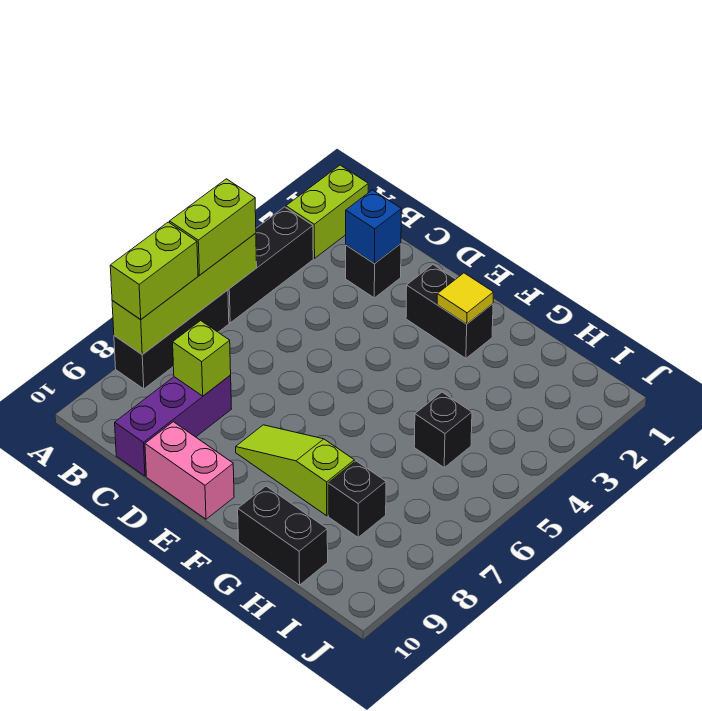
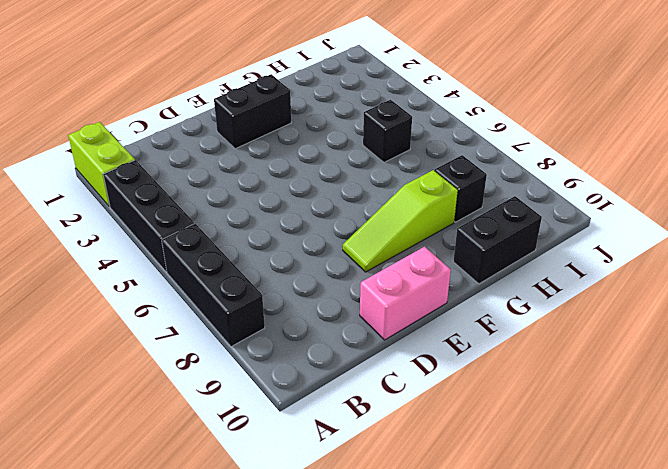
none -> black 1x1 brick [346,244,401,298]
none -> purple 1x3 brick [115,375,231,476]
none -> lime 1x4 brick [112,233,257,355]

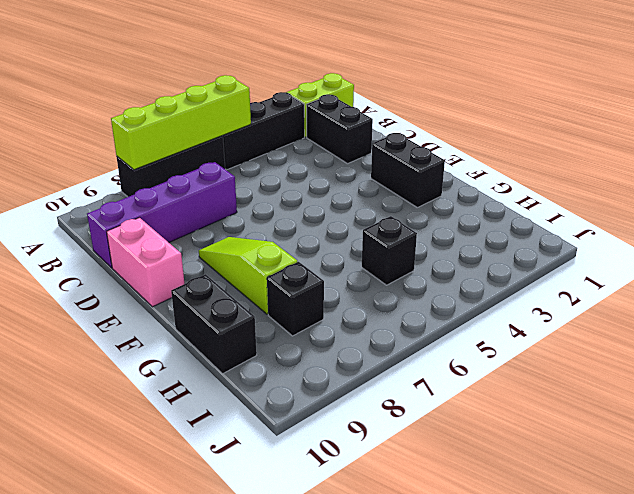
black 1x2 brick [306,94,373,164] -> black 1x1 brick [346,244,401,298]
purple 1x4 brick [87,162,237,268] -> purple 1x3 brick [115,375,231,476]
none -> blue 1x1 brick [346,190,401,264]
none -> lime 1x1 brick [173,321,231,396]
none -> yellow 1x1 tile [437,273,494,324]

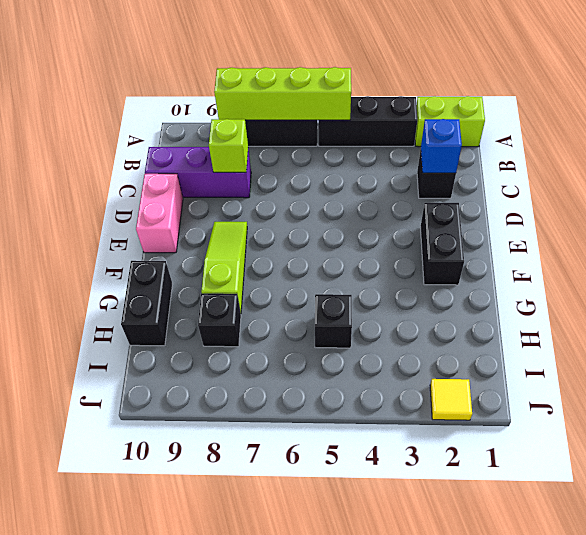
yellow 1x1 tile [430,379,472,420] -> yellow 1x1 tile moved to [437,273,494,324]
none -> lime 1x2 brick [170,179,256,275]
none -> lime 1x2 brick [110,222,198,320]

